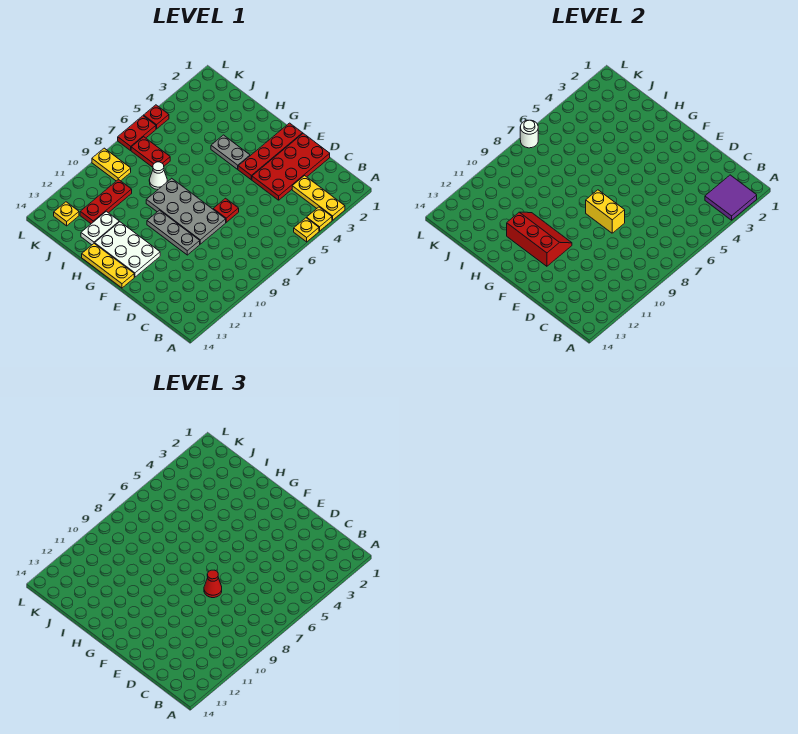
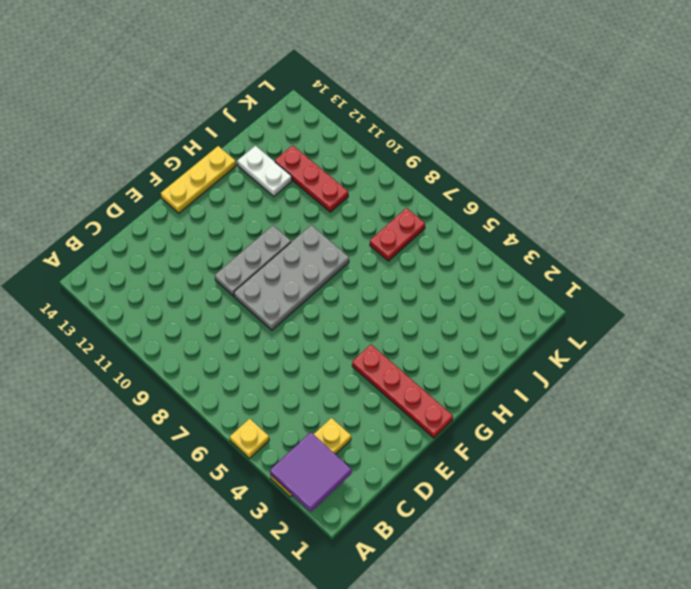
none -> yellow 1x1 plate [307,207,332,231]
none -> red 2x4 plate [252,133,330,200]
none -> red 1x1 plate [213,198,239,222]

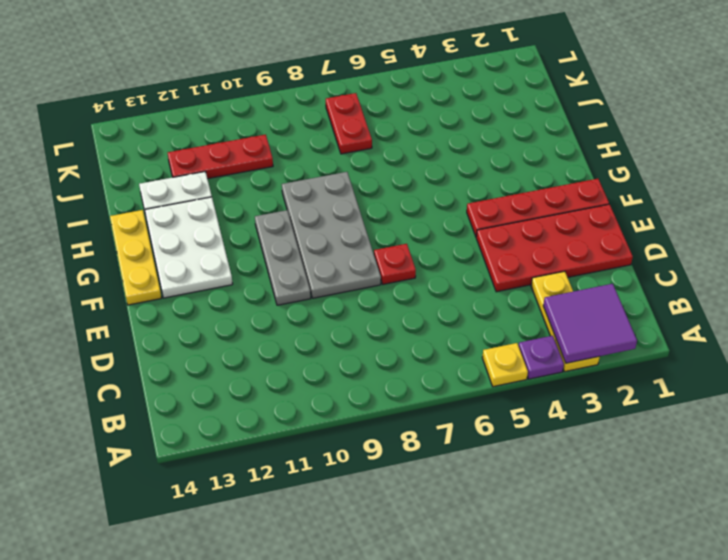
purple 1x1 plate [519,336,564,379] -> yellow 1x1 plate [307,207,332,231]
none -> grey 1x2 plate [211,135,250,169]
none -> white 1x1 cone [149,162,167,189]
none -> yellow 1x2 plate [92,148,131,181]

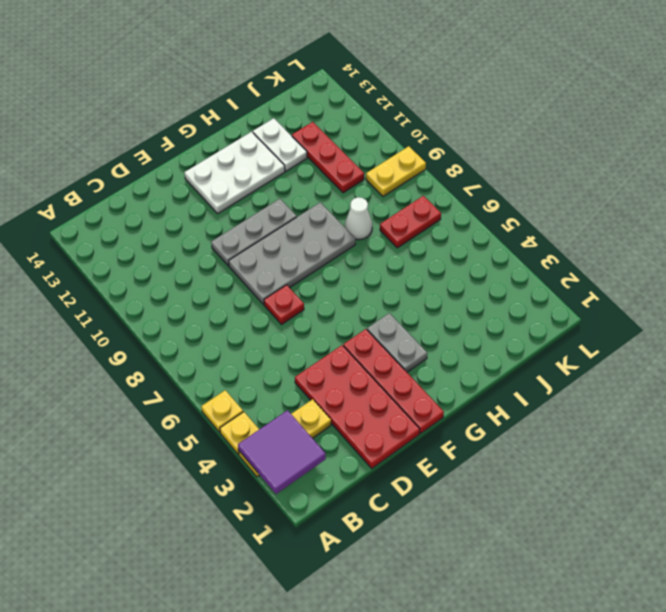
grey 1x2 plate [367,313,427,372] -> grey 1x2 plate turned to [211,135,250,169]
none -> yellow 1x3 plate [82,243,134,288]
none -> yellow 1x1 plate [54,202,79,226]
none -> red 1x1 plate [144,105,169,129]

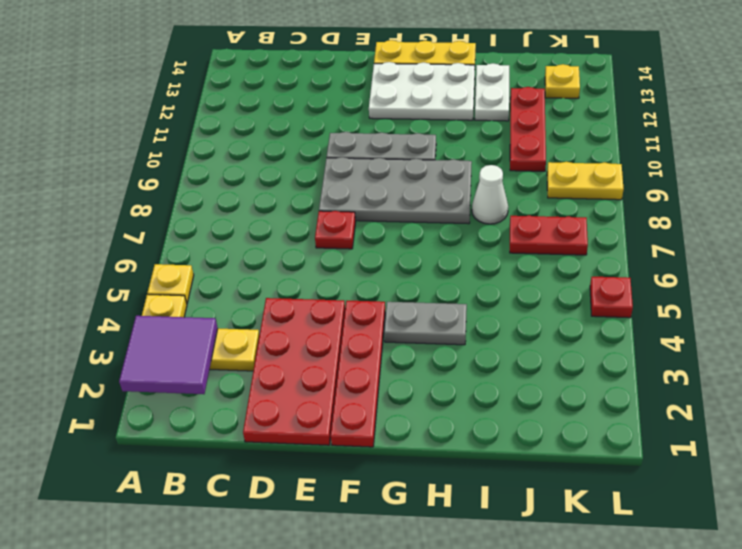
none -> red 1x2 plate [118,116,156,150]
none -> yellow 1x2 brick [586,190,625,233]
none -> red 2x3 slope [507,212,572,266]

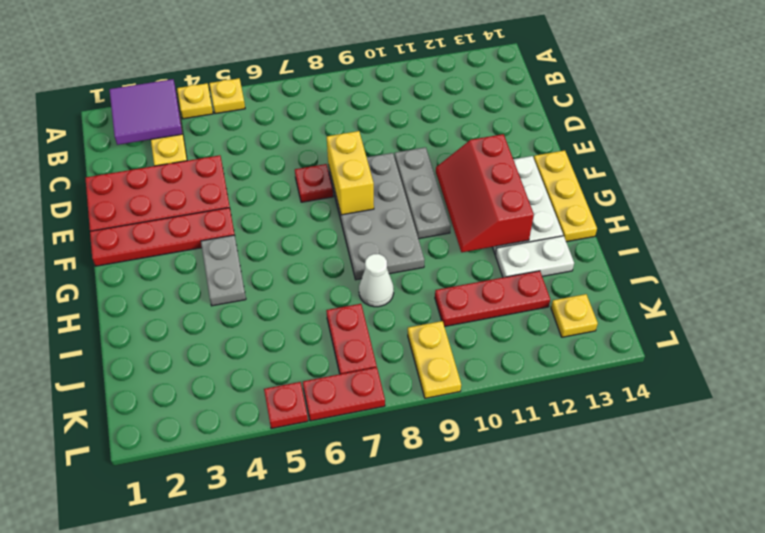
none -> white 1x1 round brick [520,120,538,148]
none -> red 1x1 cone [204,570,222,598]

